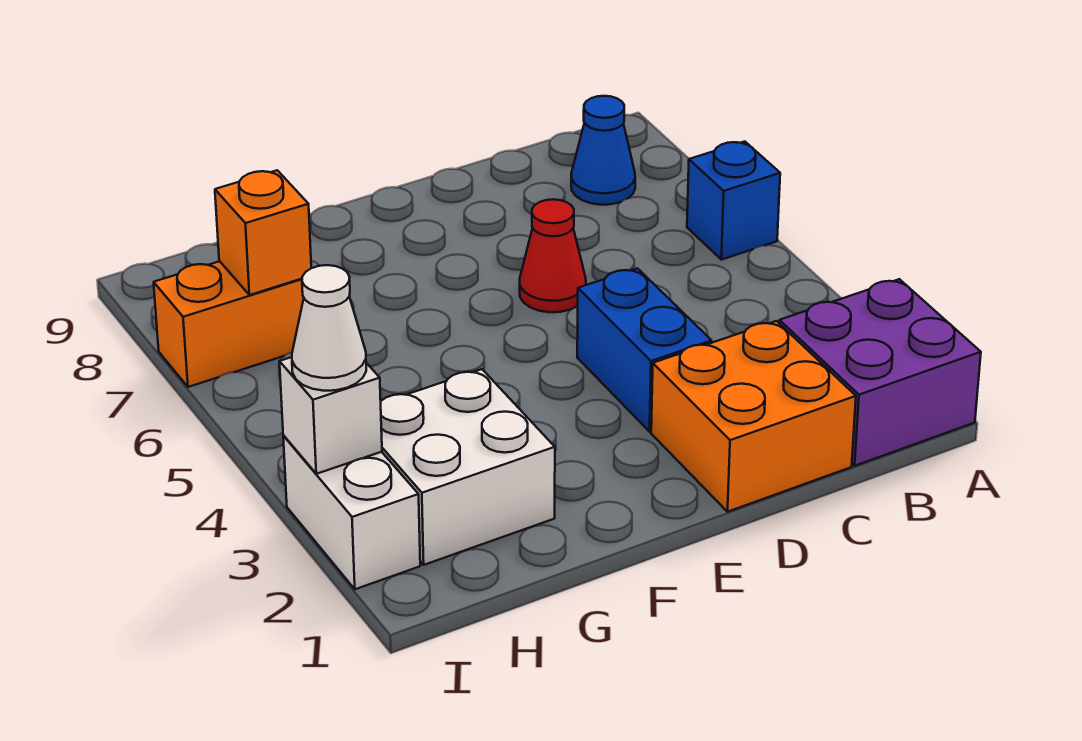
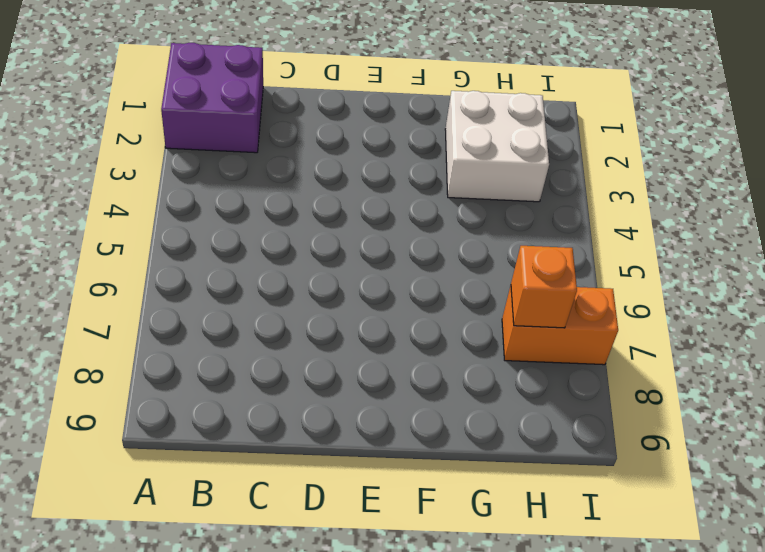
none -> blue 1x1 brick [687,142,780,260]
none -> blue 1x1 cone [571,96,635,205]
none -> orange 2x2 brick [651,321,856,512]

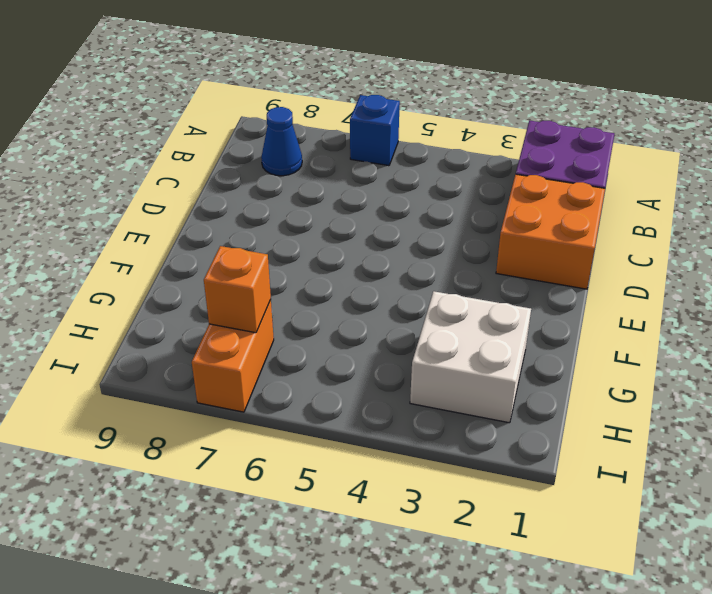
none -> blue 1x2 brick [577,268,712,432]
none -> red 1x1 cone [520,199,586,312]
none -> white 1x2 brick [283,436,420,589]

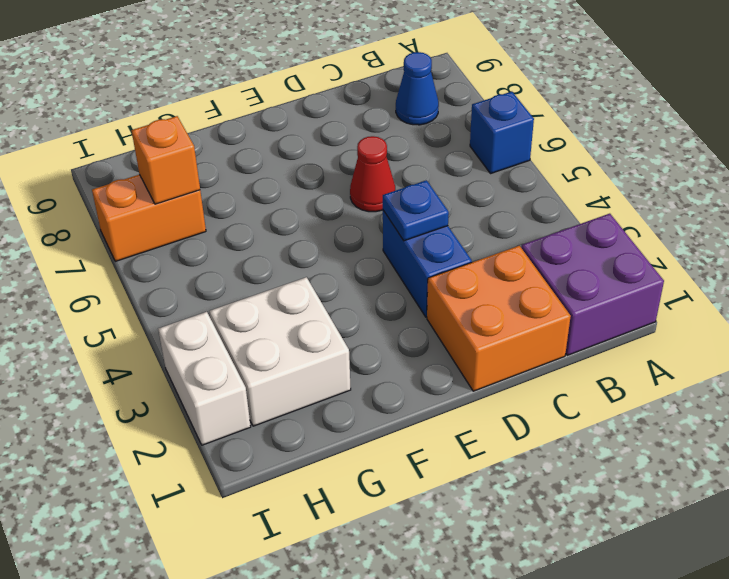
blue 1x1 plate [383,180,449,241] -> none
none -> white 1x1 brick [279,357,382,474]
none -> white 1x1 cone [292,265,366,391]

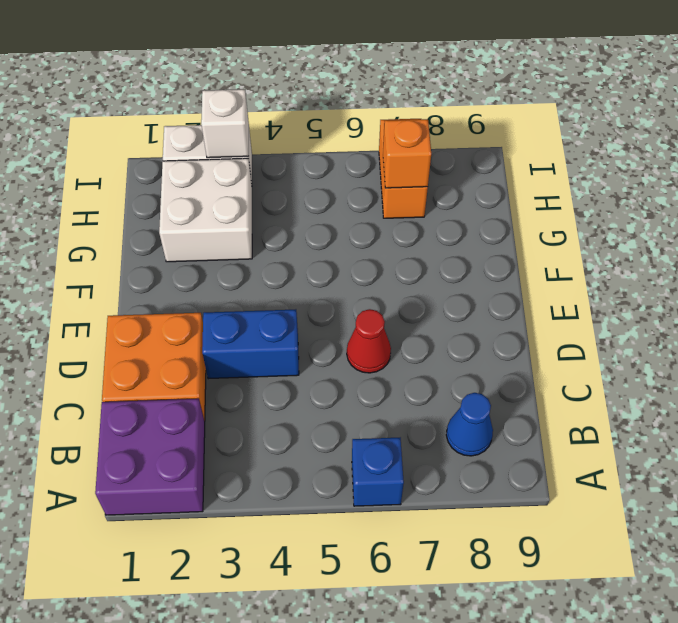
none -> white 1x1 cone [292,265,366,391]

